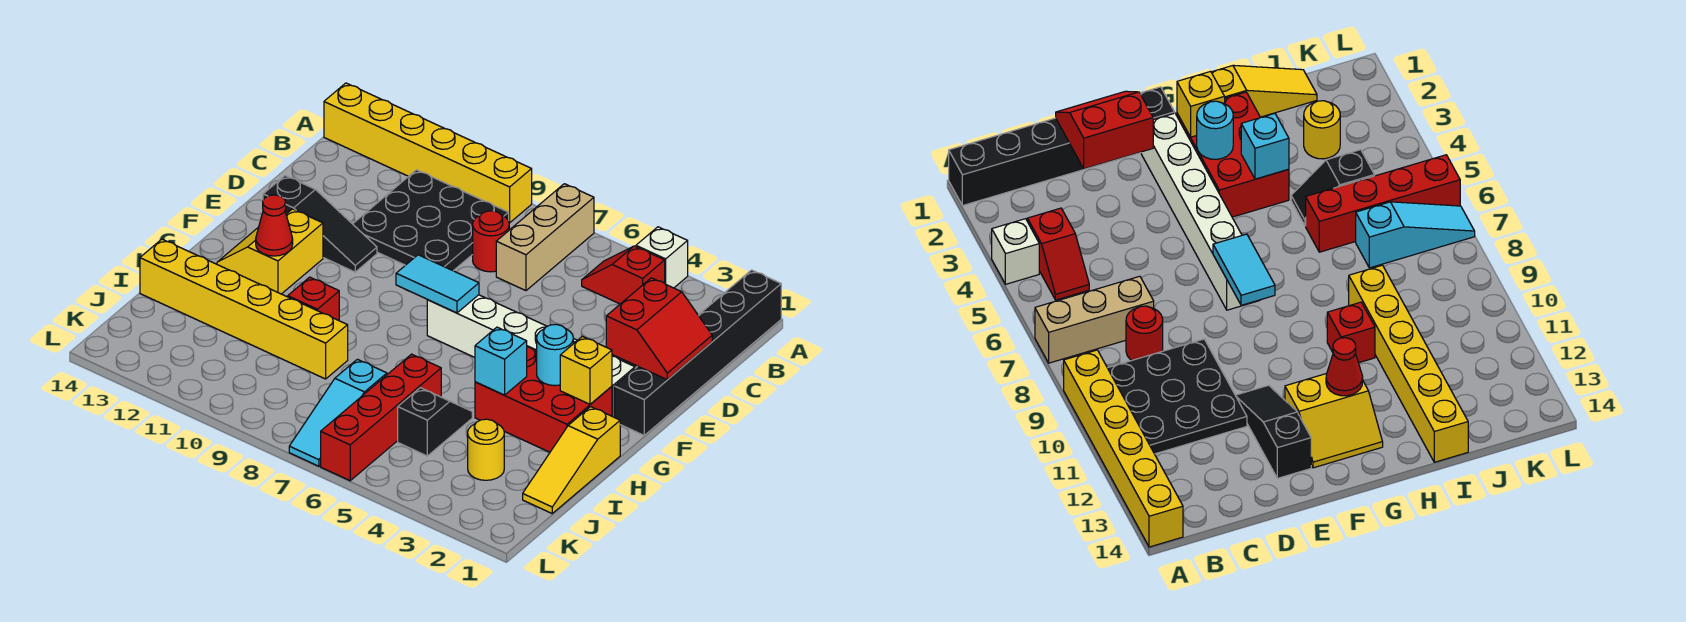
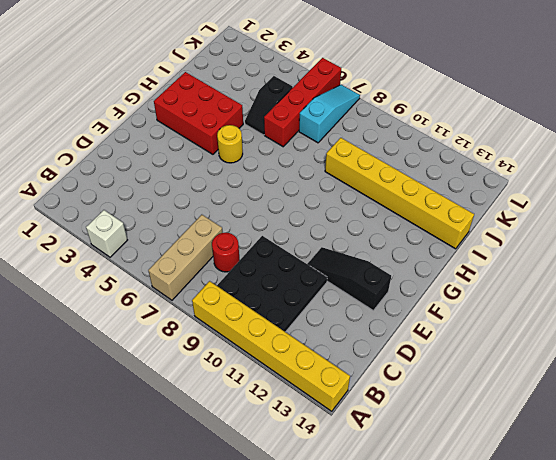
yellow 1x1 round brick [217,125,243,163] -> yellow 1x1 round brick moved to [468,419,504,480]
none -> black 1x6 brick [615,270,781,435]
none -> red 1x2 slope [582,246,665,304]
none -> white 1x6 brick [427,295,635,417]

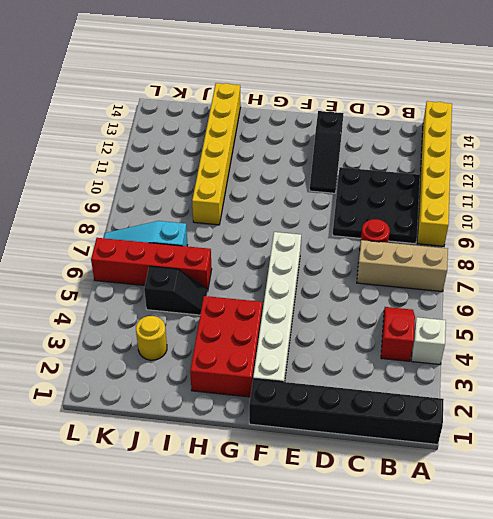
none -> yellow 2x2 slope [217,209,323,294]
none -> yellow 1x3 slope [523,407,620,513]
none -> red 1x1 brick [288,277,339,320]

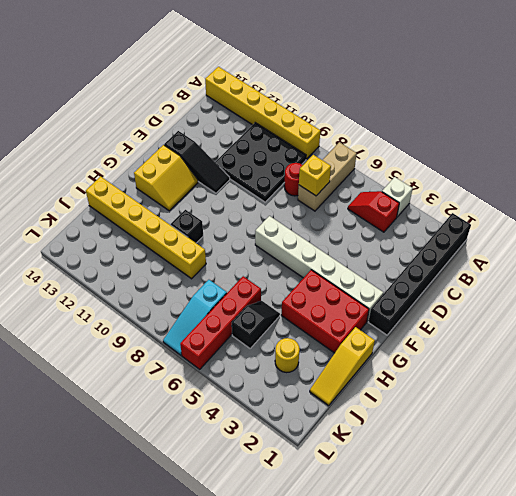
yellow 1x1 brick [299,155,331,196] -> yellow 1x1 brick moved to [560,336,612,404]
yellow 2x2 slope [134,145,198,211] -> yellow 2x2 slope turned to [217,209,323,294]
black 1x1 brick [171,210,203,243] -> red 1x1 brick [288,277,339,320]
none -> red 2x2 slope [606,278,712,380]
none -> cyan 1x2 tile [396,255,479,313]
none -> cyan 1x1 round brick [537,324,573,386]

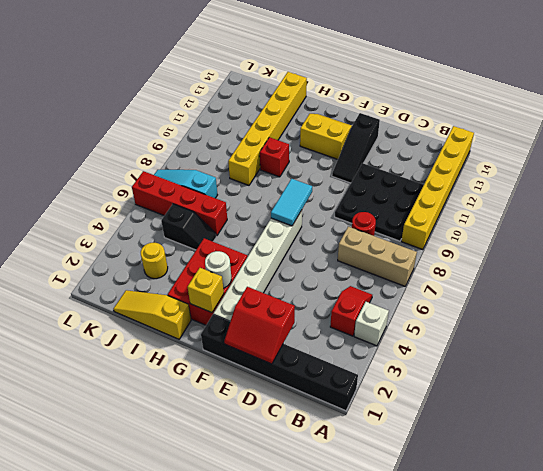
white 1x1 round brick [205,251,231,288] -> cyan 1x1 round brick [537,324,573,386]
none -> red 1x1 cone [256,195,293,256]
none -> cyan 1x1 brick [475,327,527,395]

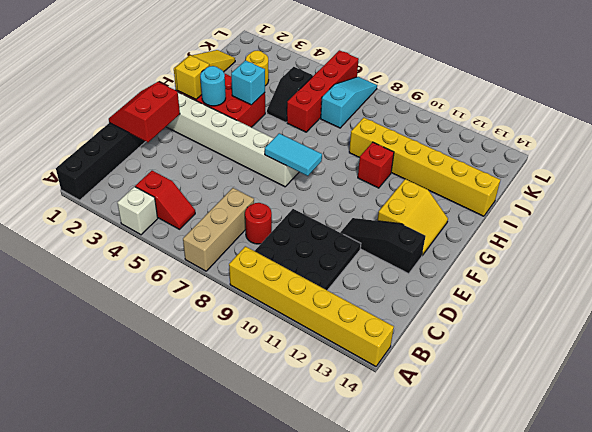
none -> red 1x1 cone [256,195,293,256]

